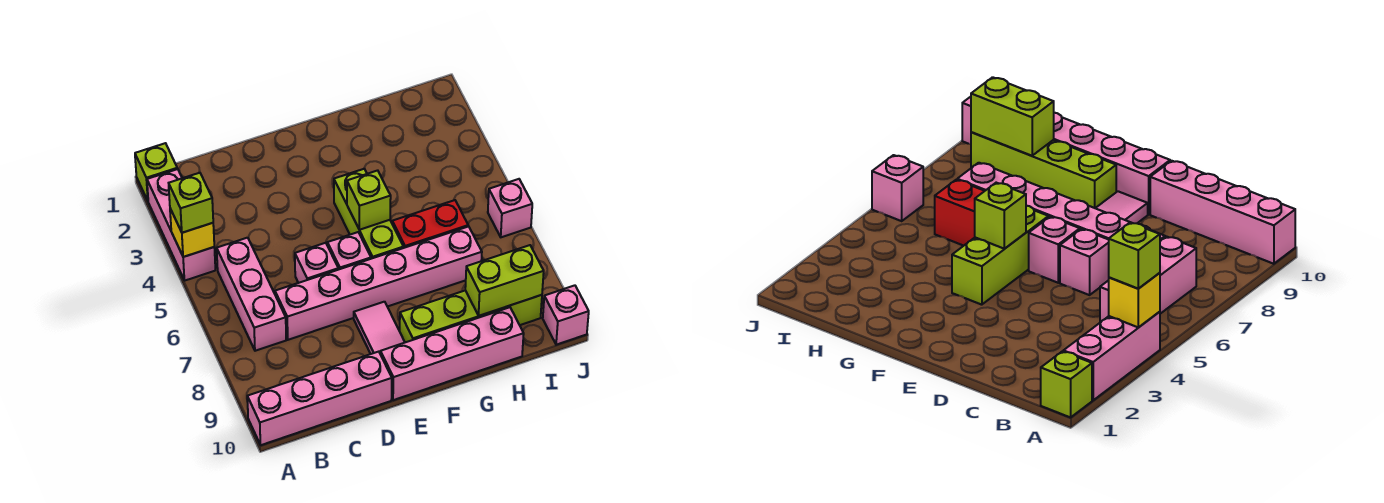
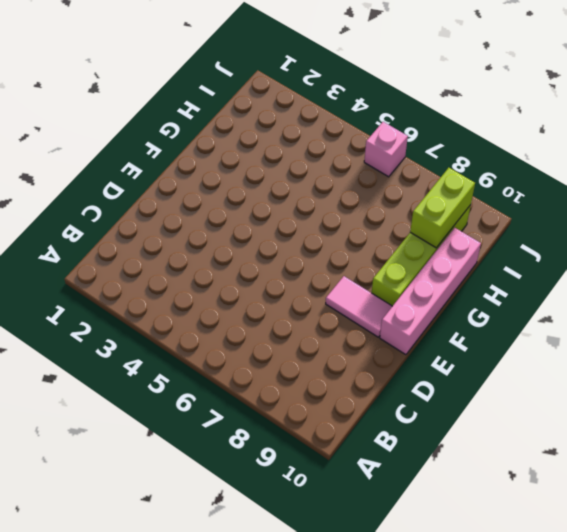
none -> lime 1x1 brick [135,143,177,201]
none -> pink 1x3 brick [147,169,215,281]
none -> pink 1x4 brick [247,352,392,445]

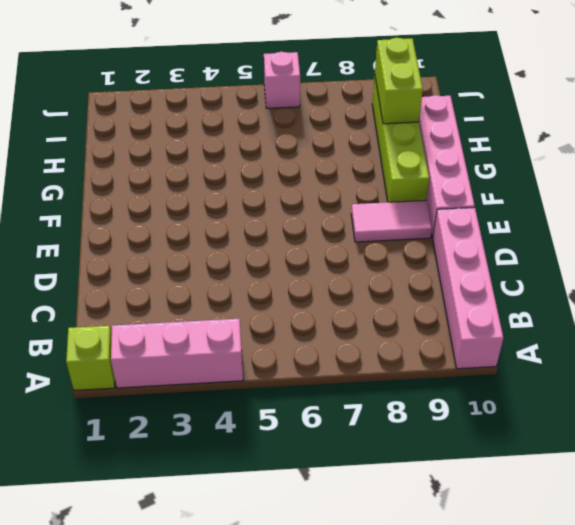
none -> pink 1x3 brick [216,238,286,351]
none -> pink 1x6 brick [275,226,482,340]
none -> pink 1x1 brick [295,243,338,283]

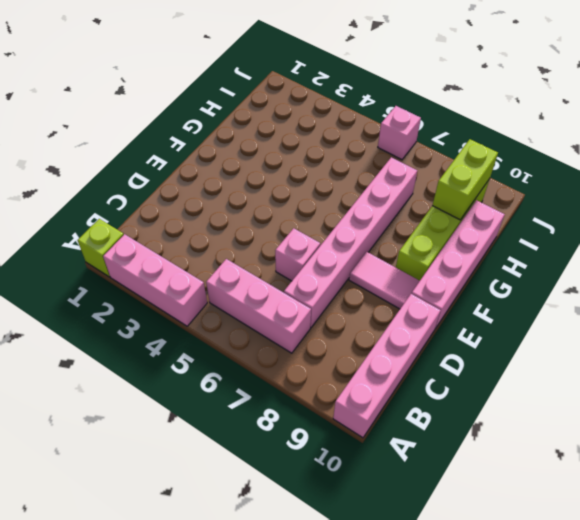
none -> pink 1x1 brick [327,232,371,270]
none -> lime 1x3 brick [334,169,403,259]
none -> red 1x2 brick [392,200,468,248]

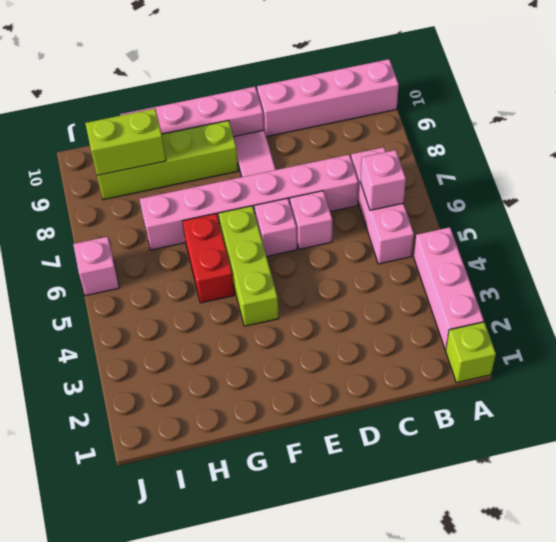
pink 1x1 brick [361,150,406,210] -> pink 1x1 brick moved to [543,285,589,345]
red 1x2 brick [182,214,234,303] -> red 1x2 brick turned to [392,200,468,248]
none -> yellow 1x1 brick [170,209,214,257]
none -> lime 1x1 brick [347,170,391,230]
none -> lime 1x1 brick [169,173,213,233]

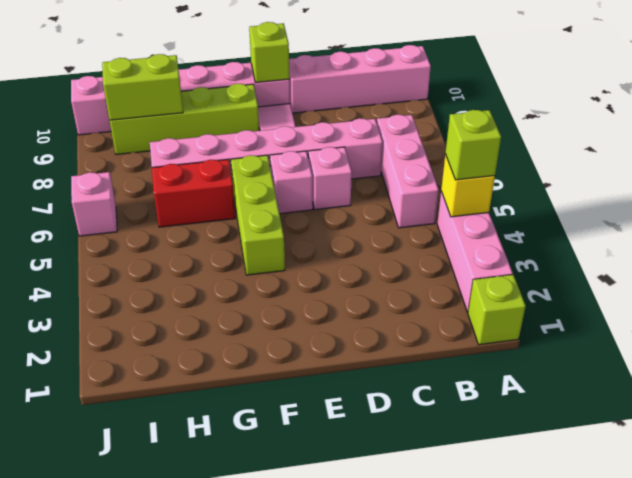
lime 1x1 brick [249,22,289,83] -> lime 1x1 brick moved to [347,170,391,230]

